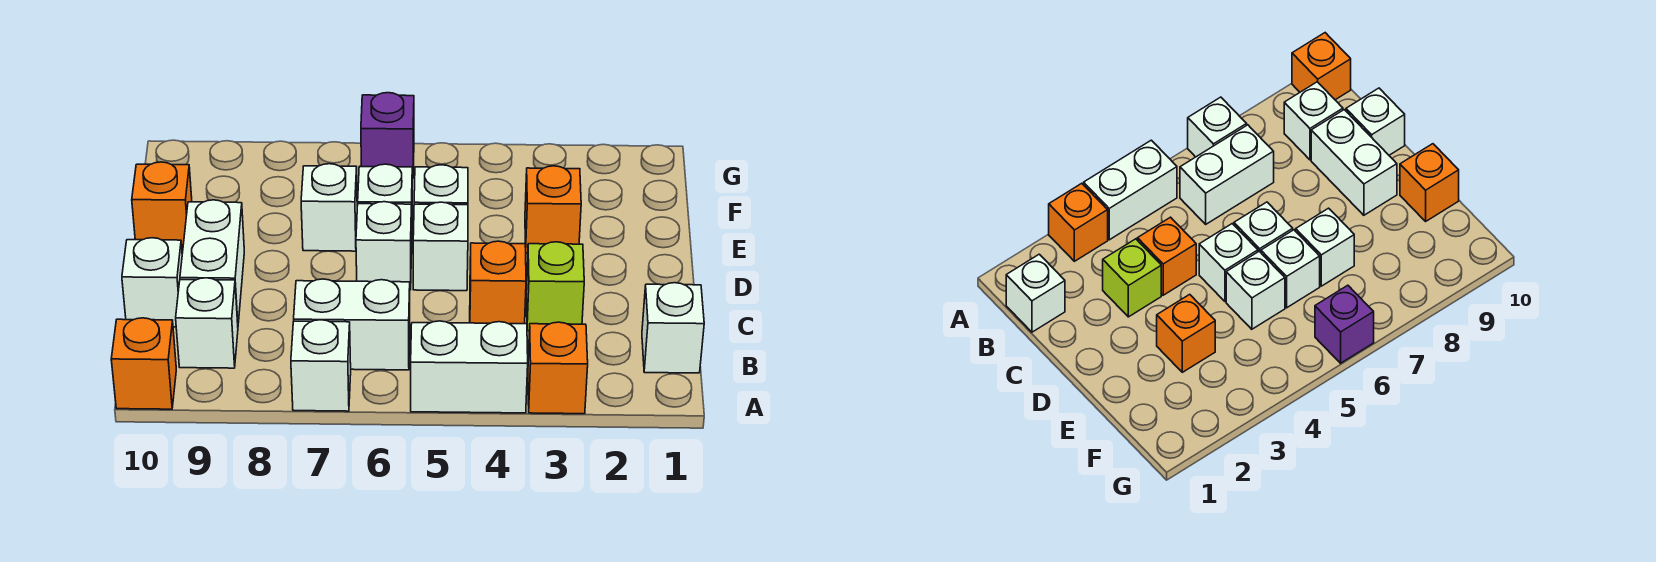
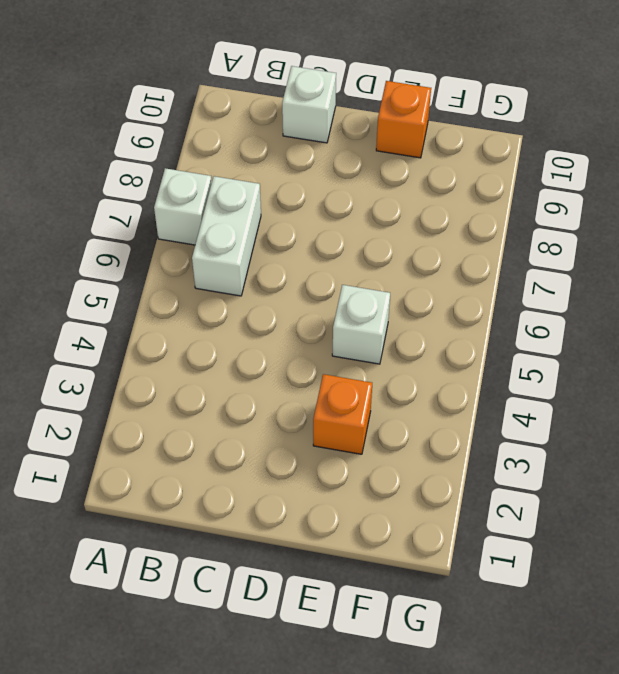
none -> orange 1x1 brick [528,322,588,414]
none -> white 1x2 brick [411,321,528,413]
none -> orange 1x1 brick [111,318,176,409]

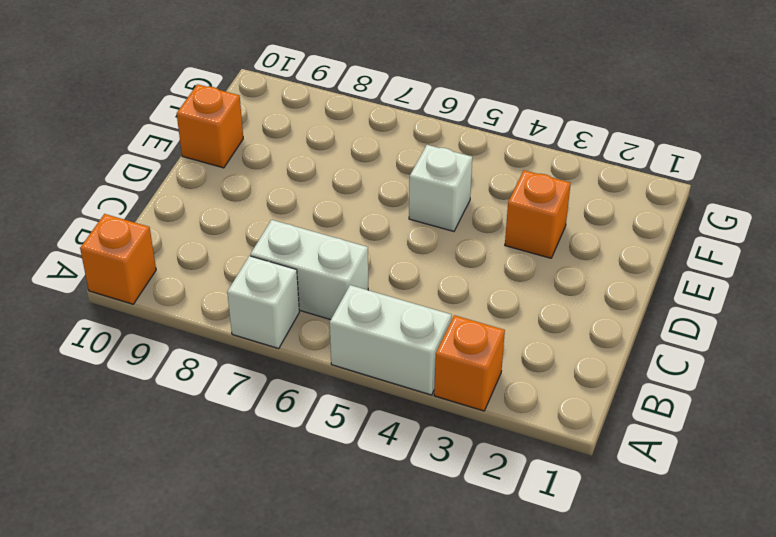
none -> white 1x1 brick [642,283,704,373]
none -> white 1x1 brick [176,278,238,368]
none -> lime 1x1 brick [526,242,584,331]

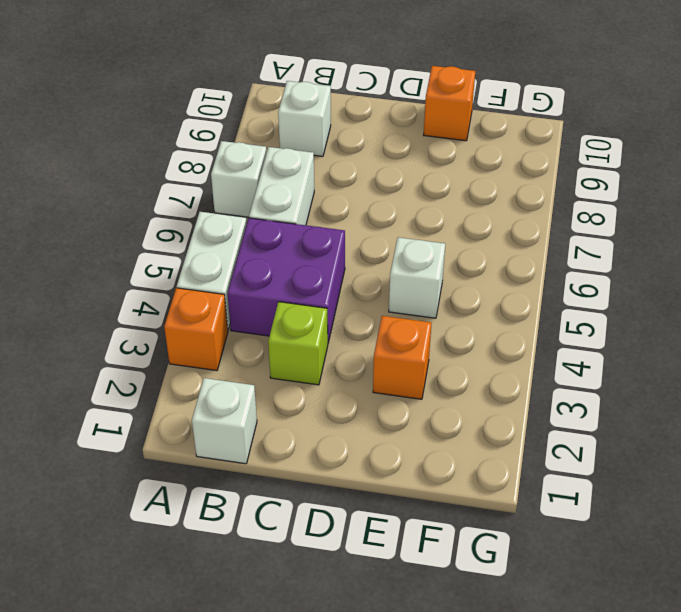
purple 2x2 brick [228,218,345,343] -> orange 1x1 brick [470,241,526,324]
none -> orange 1x1 brick [111,318,176,409]
none -> white 1x2 brick [180,200,244,323]
none -> white 1x1 brick [122,238,182,327]

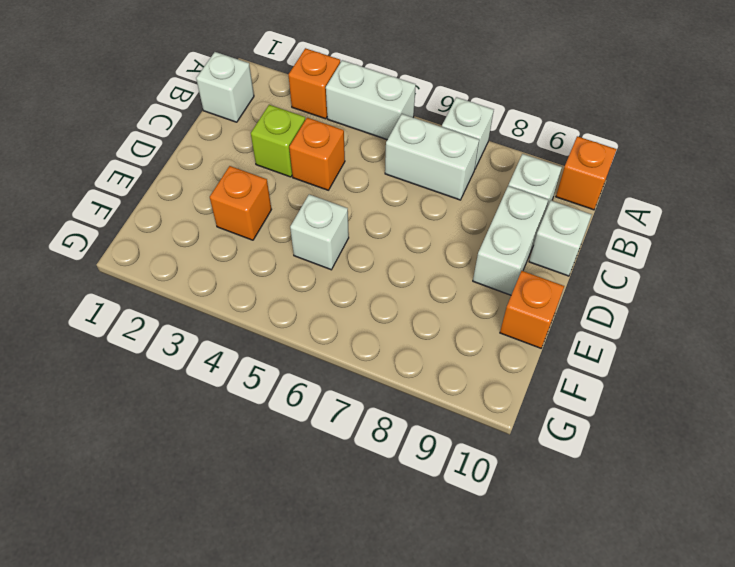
none -> white 1x1 brick [413,202,468,291]
none -> white 1x1 brick [356,202,412,290]
none -> white 1x1 brick [358,164,412,239]

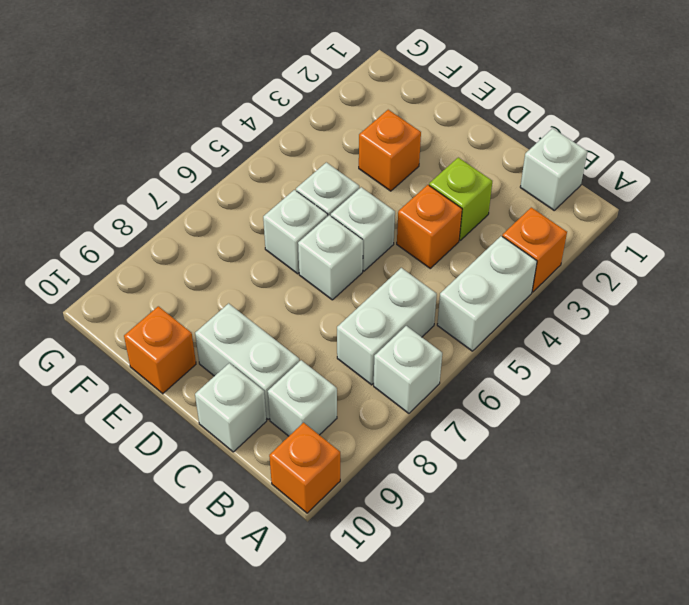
none -> white 1x1 brick [301,164,357,251]
none -> purple 1x1 brick [361,93,414,178]

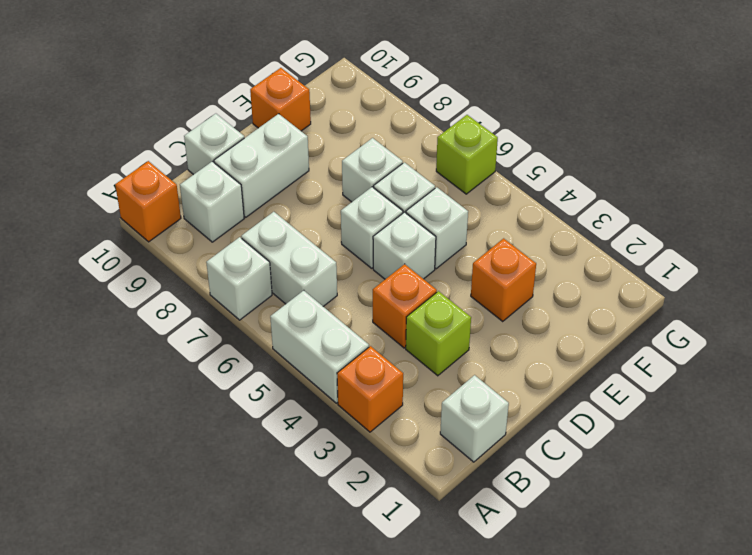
lime 1x1 brick [436,115,498,194] -> purple 1x1 brick [361,93,414,178]

